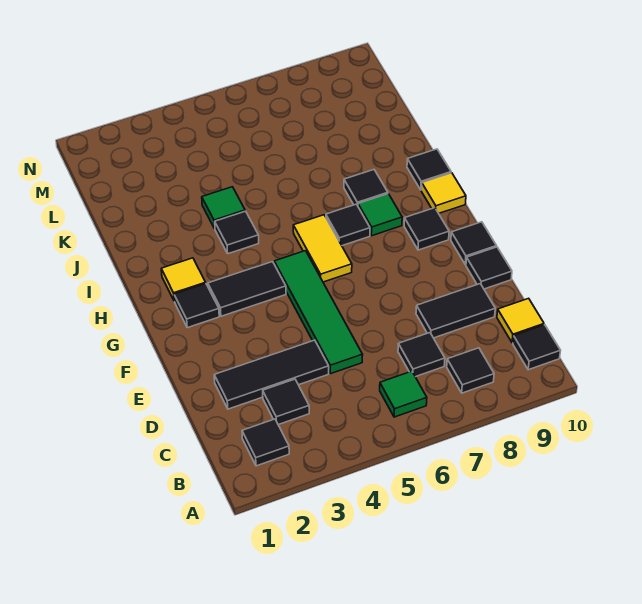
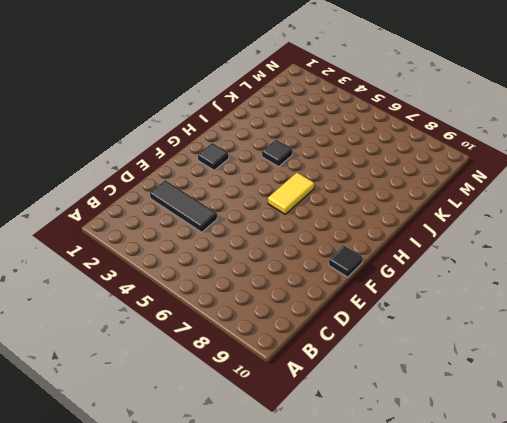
none -> black 1x1 tile [242,419,289,466]
none -> green 1x1 tile [380,371,427,417]
none -> black 1x1 tile [447,348,494,393]

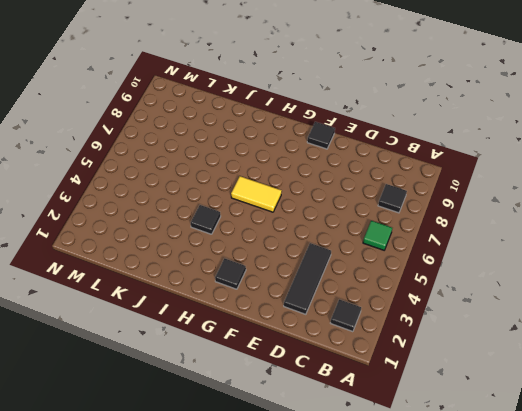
none -> black 1x1 tile [513,325,561,370]
none -> black 1x1 tile [263,379,309,425]
none -> black 1x1 tile [398,333,445,377]

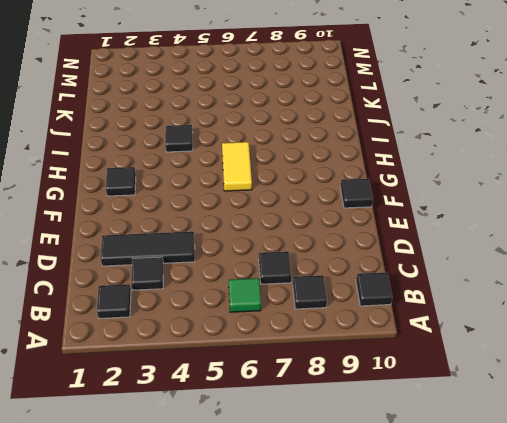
none -> yellow 1x1 tile [497,298,544,343]
none -> green 1x4 tile [274,251,363,374]
none -> black 1x2 tile [416,284,495,338]

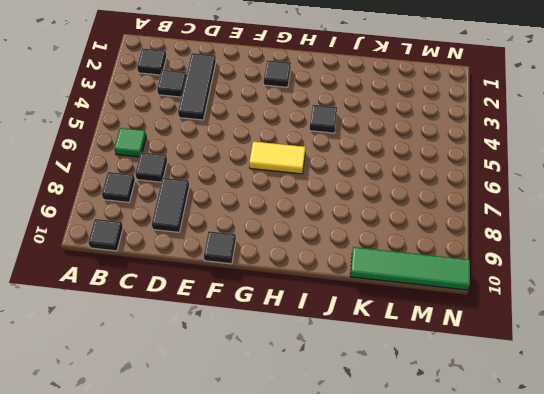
green 1x4 tile [350,247,470,290] -> green 1x4 tile moved to [274,251,363,374]
none -> yellow 1x1 tile [497,298,544,343]
none -> black 1x1 tile [466,247,512,289]
none -> black 1x2 tile [208,262,286,316]

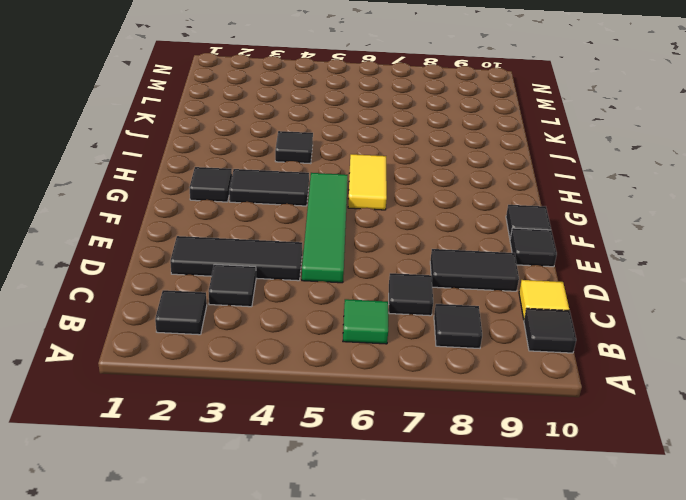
none -> black 1x1 tile [404,208,449,250]
none -> yellow 1x1 tile [161,258,206,301]
none -> black 1x1 tile [326,204,370,246]

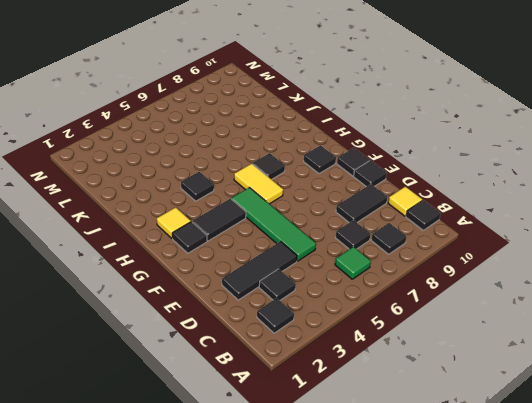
none -> green 1x1 tile [358,194,402,236]
none -> yellow 1x1 tile [421,173,466,213]
none -> black 1x1 tile [344,170,388,206]

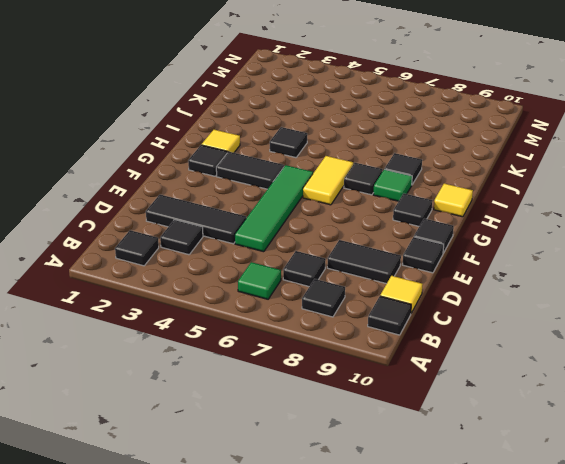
none -> black 1x1 tile [407,149,451,190]
none -> green 1x1 tile [202,187,245,229]

